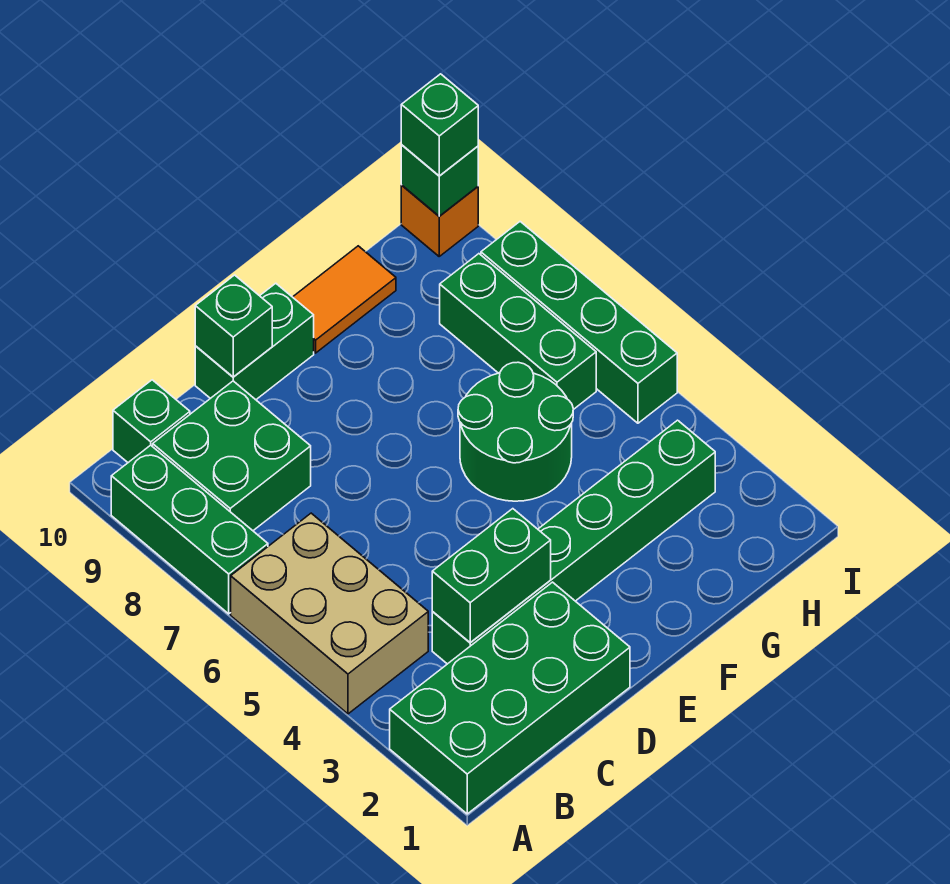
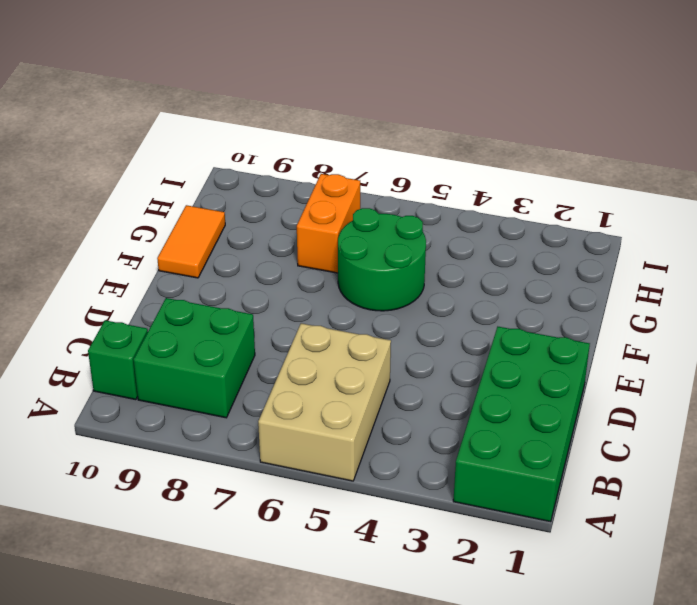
tan 2x3 brick [258,323,391,481] -> tan 2x3 brick turned to [231,513,428,714]
orange 1x2 brick [297,174,360,273] -> green 1x3 brick [440,254,596,410]
none -> green 1x3 brick [111,445,268,614]
none -> green 1x6 brick [432,420,715,664]
none -> green 1x2 brick [195,283,314,400]

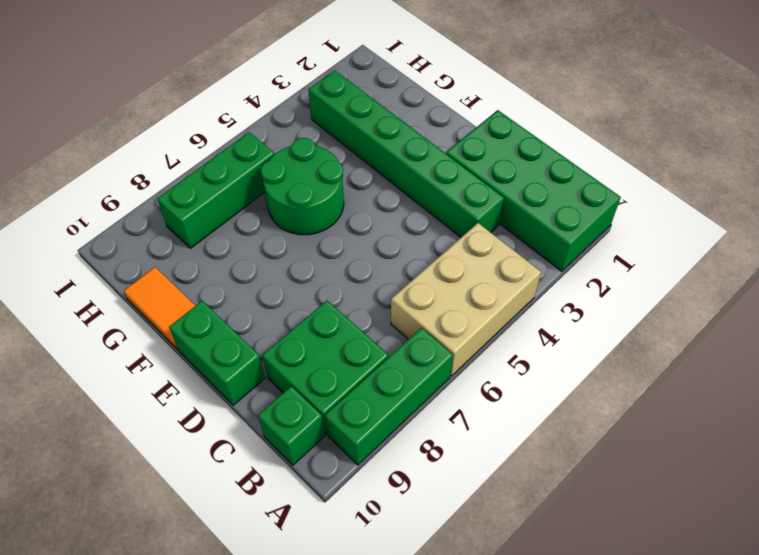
none -> green 1x4 brick [481,222,677,423]
none -> orange 1x1 brick [401,185,478,256]
none -> green 1x2 brick [432,509,551,643]

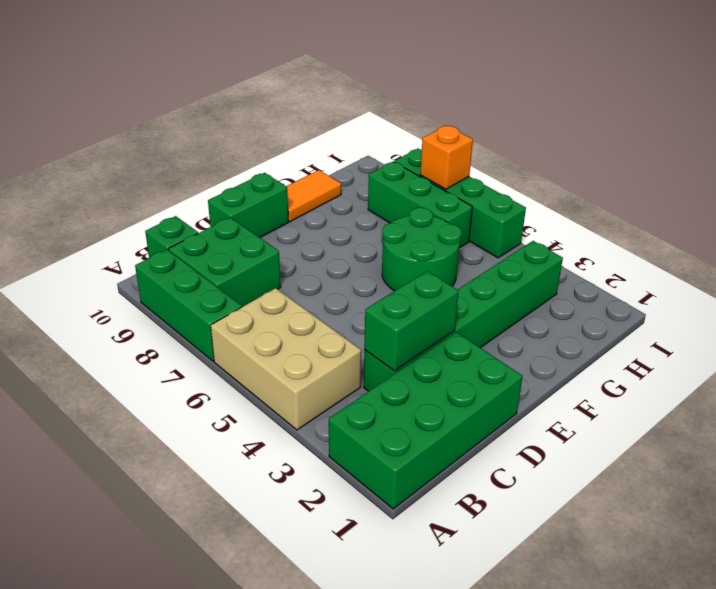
orange 1x1 brick [420,126,473,189] -> orange 1x1 brick moved to [401,185,478,256]
none -> green 1x1 brick [195,275,272,377]
none -> green 1x1 brick [401,145,478,216]
none -> green 1x1 brick [401,74,478,176]

